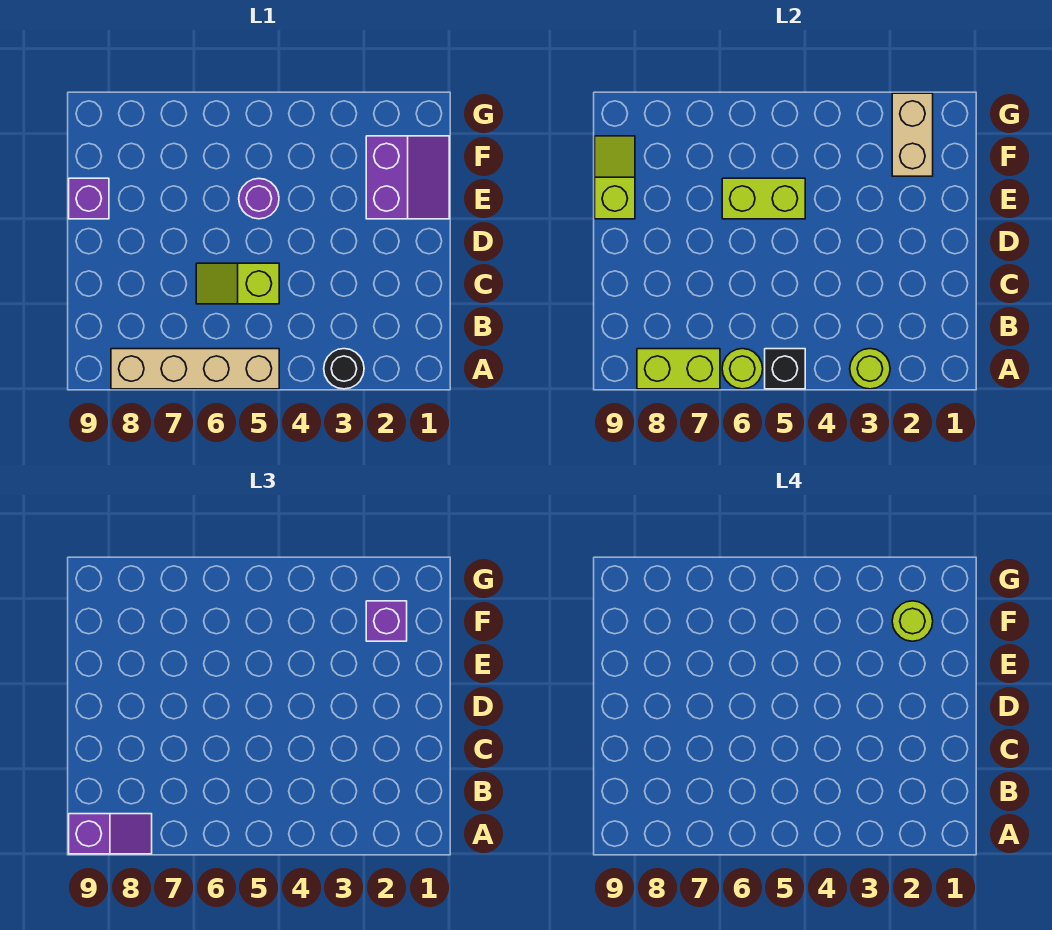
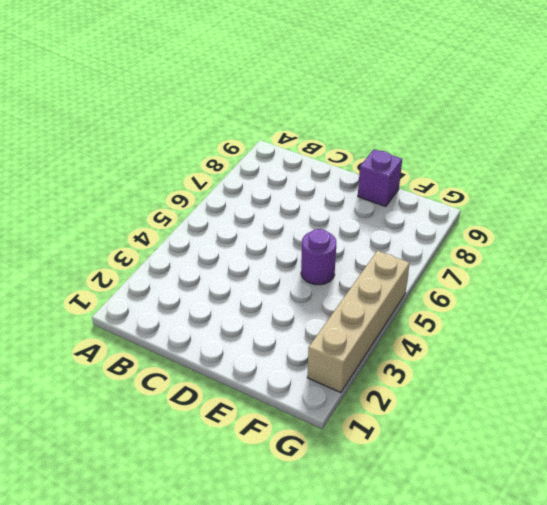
tan 1x4 brick [307,251,410,393] -> tan 1x4 brick moved to [111,349,279,389]
none -> black 1x1 round brick [324,349,364,389]
none -> lime 1x2 slope [196,263,279,304]
none -> purple 2x2 slope [366,136,449,219]

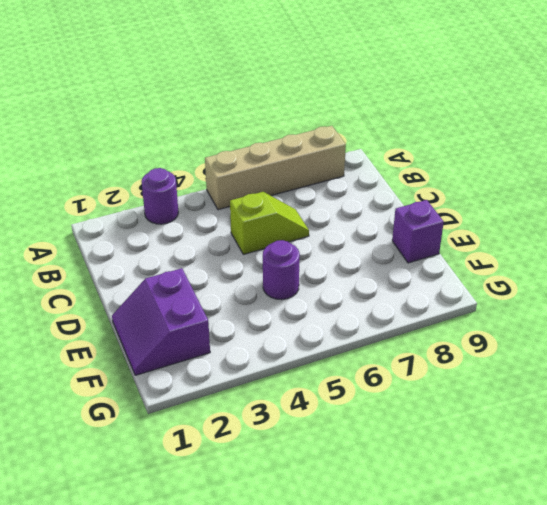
purple 1x1 round brick [141,168,178,224] -> black 1x1 round brick [324,349,364,389]
none -> lime 1x1 round brick [850,349,890,389]
none -> black 1x1 brick [765,349,805,389]
none -> lime 1x1 round brick [722,349,763,389]

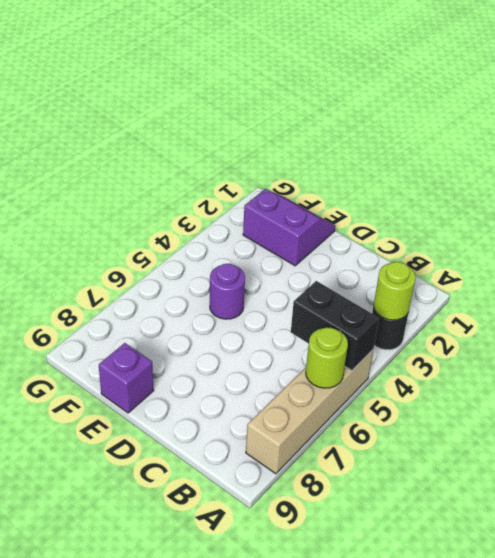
black 1x2 brick [291,281,379,370] -> black 1x1 brick [765,349,805,389]
none -> lime 1x2 slope [196,263,279,304]
none -> lime 1x2 brick [637,349,720,389]
none -> lime 1x2 brick [722,178,805,219]

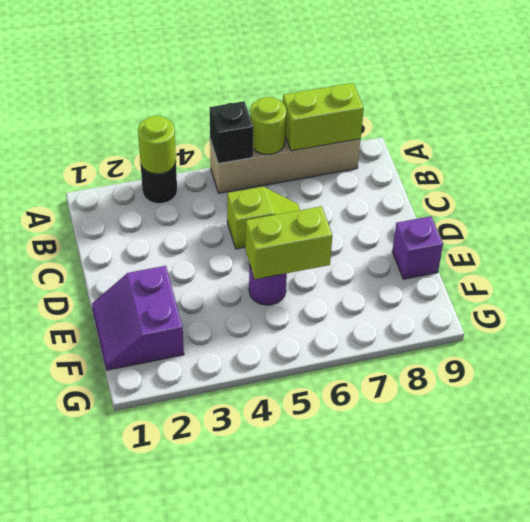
none -> lime 1x2 slope [595,136,635,219]
none -> tan 1x2 brick [892,93,933,176]
none -> purple 1x2 slope [69,814,152,854]

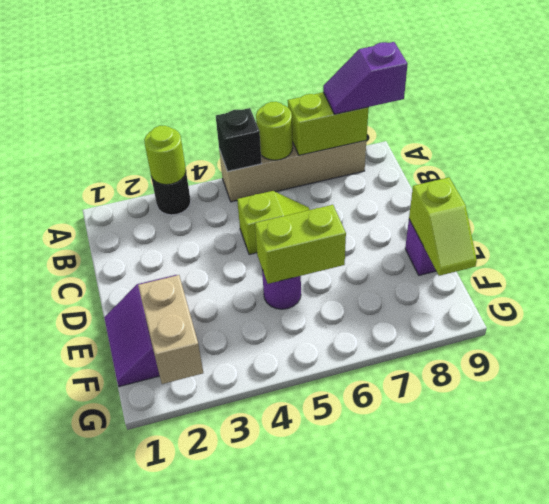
none -> purple 1x1 brick [366,601,407,641]
none -> lime 1x1 round brick [892,601,933,641]

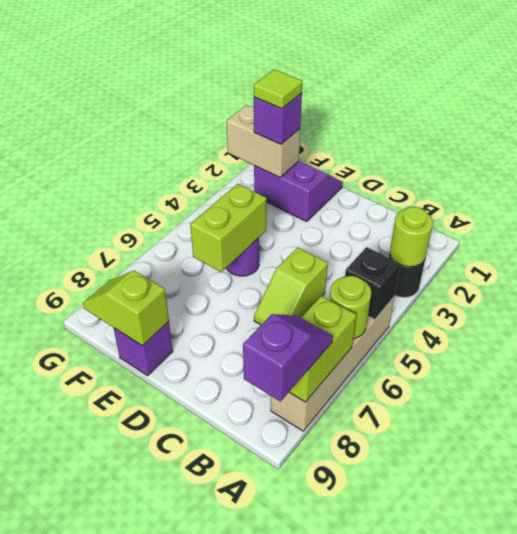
lime 1x1 tile [254,69,303,109] -> lime 1x1 round brick [892,601,933,641]

